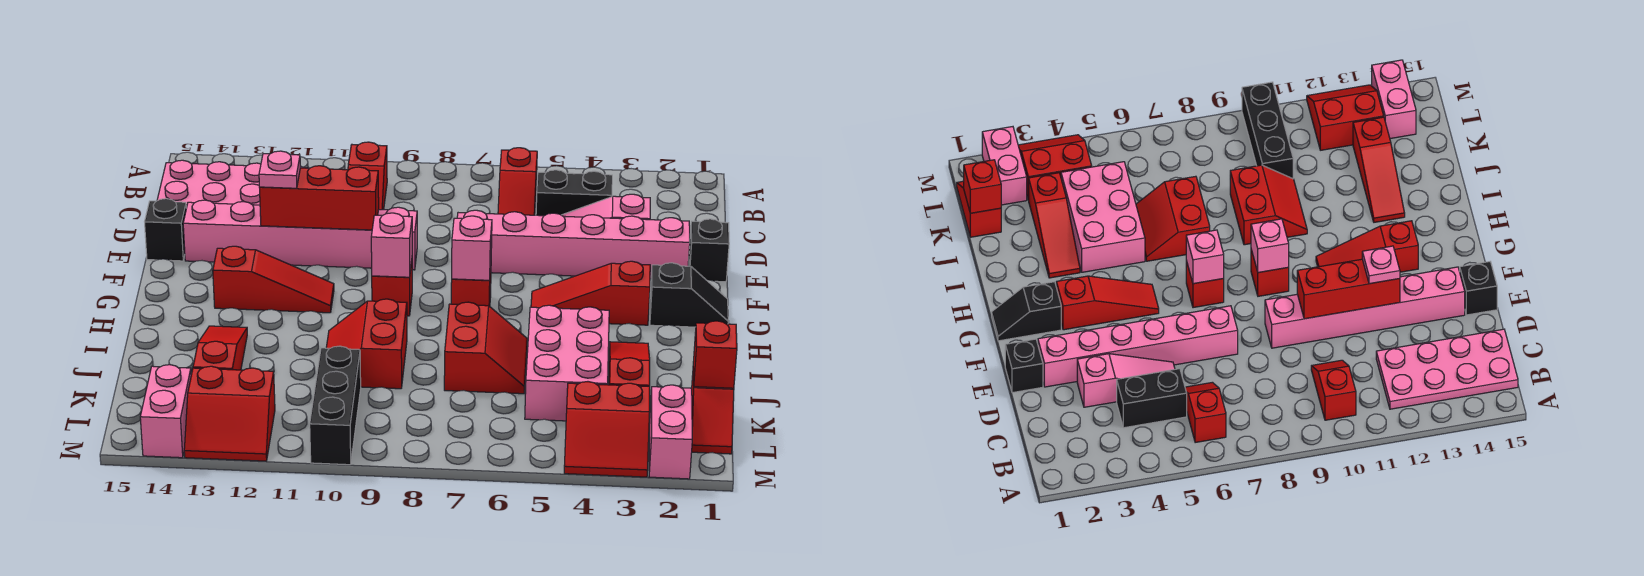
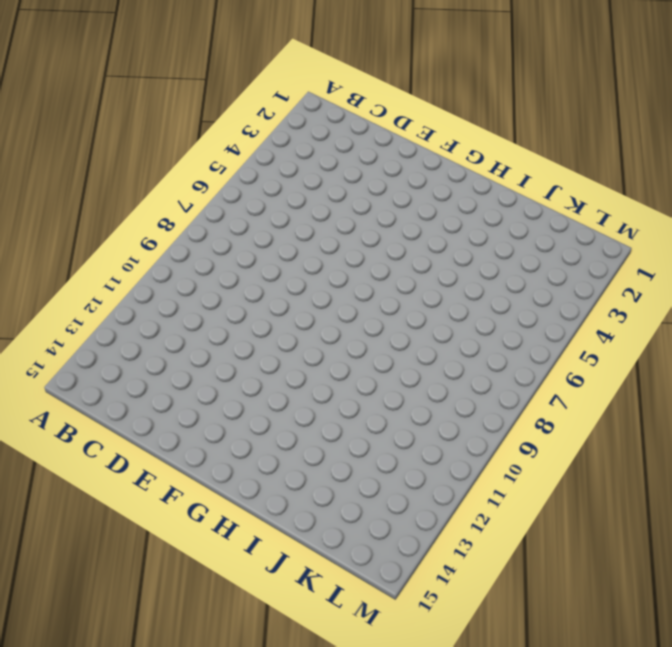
none -> red 1x2 slope [498,148,537,215]
none -> red 1x2 slope [348,142,387,210]
none -> pink 2x4 plate [157,160,303,208]
none -> black 1x2 brick [536,170,612,216]

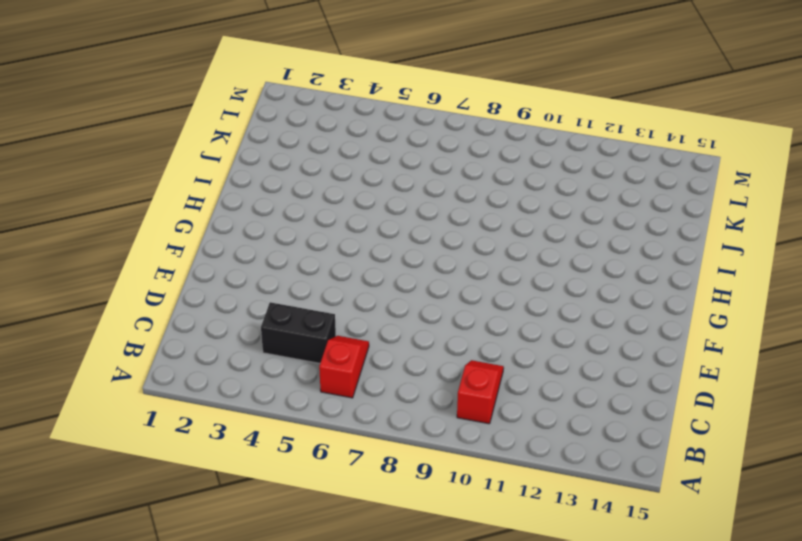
none -> pink 2x4 plate [157,160,303,208]
none -> pink 1x3 slope [562,194,650,220]
none -> black 1x1 brick [689,219,729,282]
none -> pink 1x6 brick [457,210,690,279]

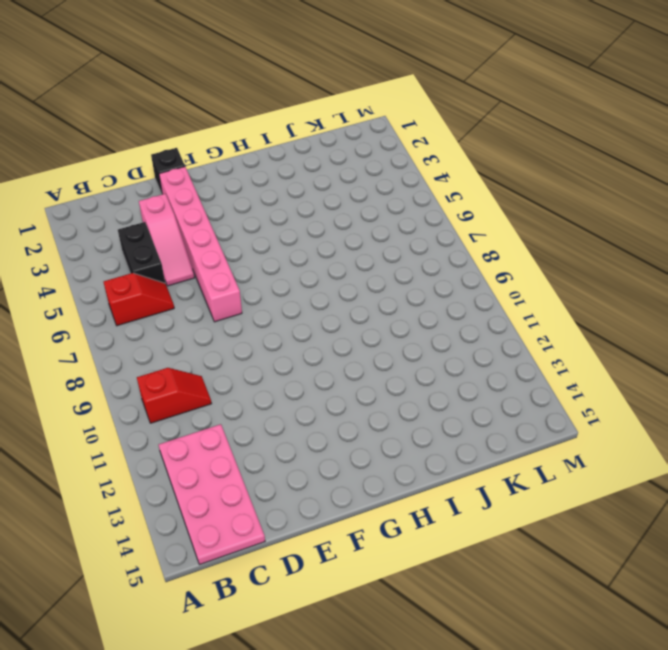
none -> pink 1x6 brick [183,200,417,270]
none -> black 1x1 brick [145,199,186,261]
none -> black 1x2 slope [650,263,728,327]
none -> red 1x3 slope [531,261,650,325]

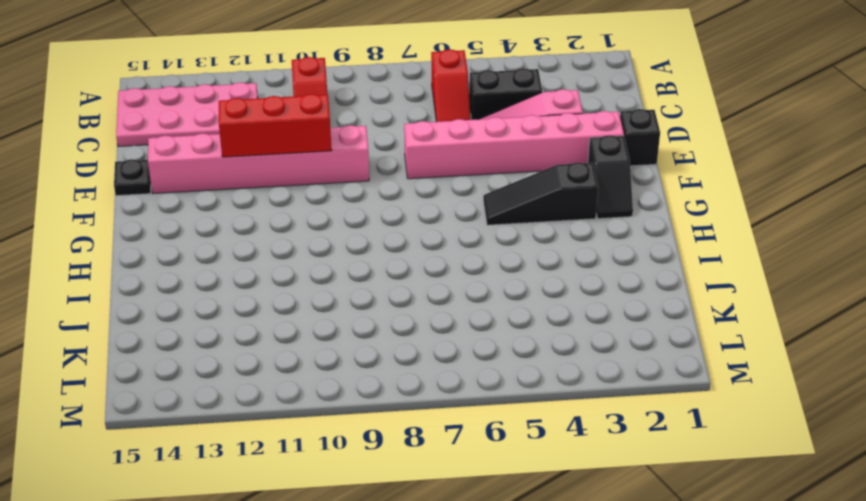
black 1x1 plate [114,159,151,196] -> black 1x1 brick [145,199,186,261]
black 1x2 slope [588,135,633,219] -> black 1x2 slope turned to [650,263,728,327]
black 1x3 slope [483,162,598,225] -> red 1x3 slope [531,261,650,325]
none -> red 1x1 brick [451,269,491,306]
none -> red 1x1 brick [372,261,412,316]
none -> red 1x3 slope [213,246,334,313]
none -> red 1x3 slope [609,342,650,387]

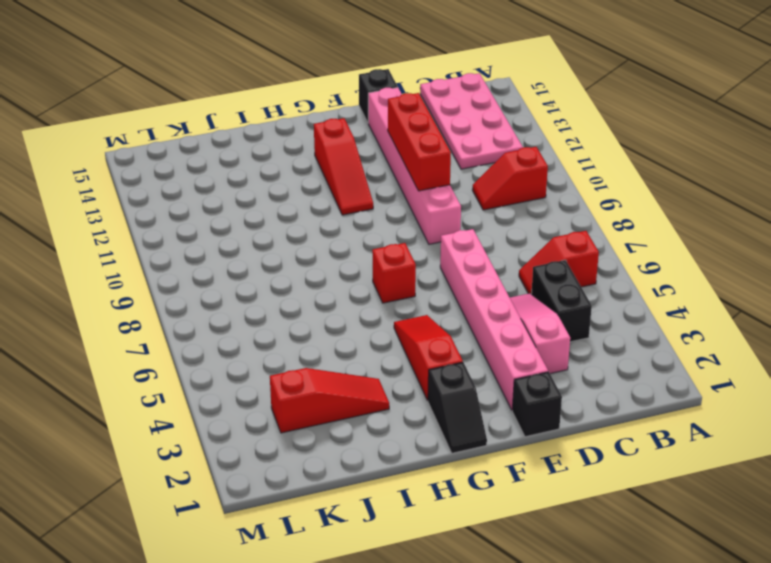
none -> red 1x1 brick [372,261,412,316]
none -> pink 2x3 brick [525,305,609,421]
none -> red 2x2 slope [444,302,527,394]
none -> red 2x2 slope [326,299,407,389]

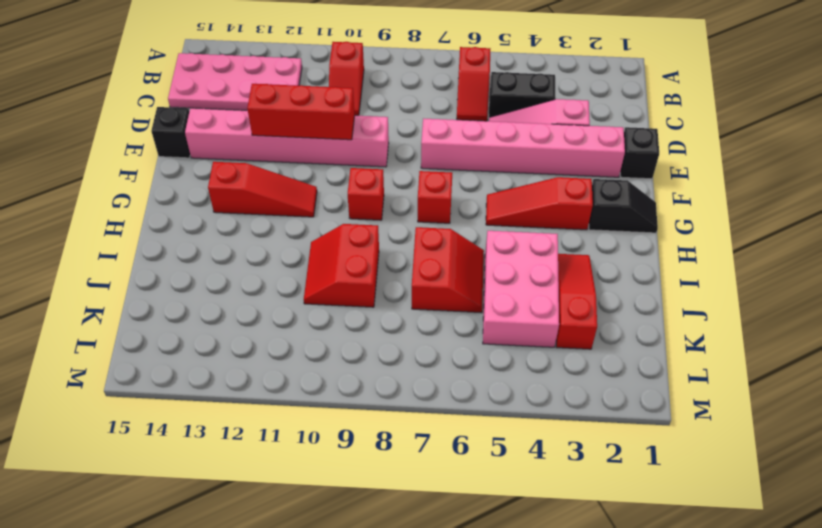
none -> red 1x3 slope [193,326,247,370]
none -> red 1x2 slope [692,369,734,454]
none -> black 1x3 brick [310,346,361,465]
none -> pink 1x2 brick [649,385,692,479]

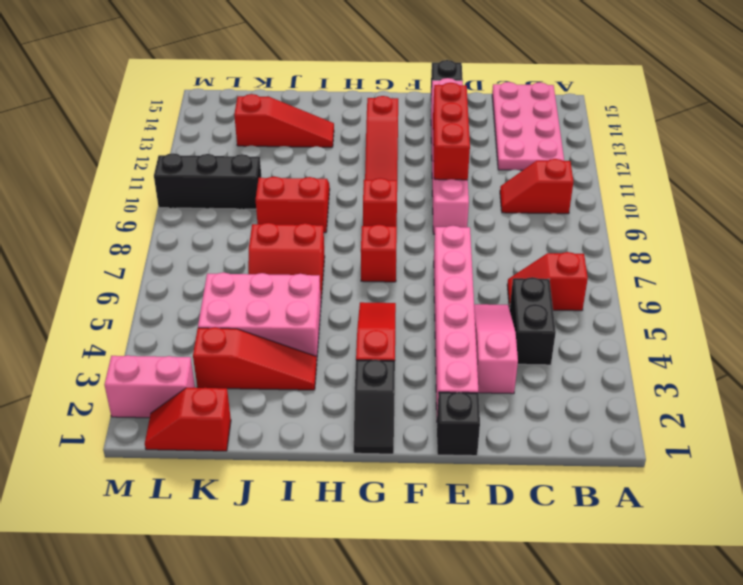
none -> red 2x2 slope [564,382,650,477]
none -> red 2x2 slope [184,366,275,461]
none -> pink 1x2 brick [140,365,191,458]
none -> pink 1x1 brick [452,216,492,280]

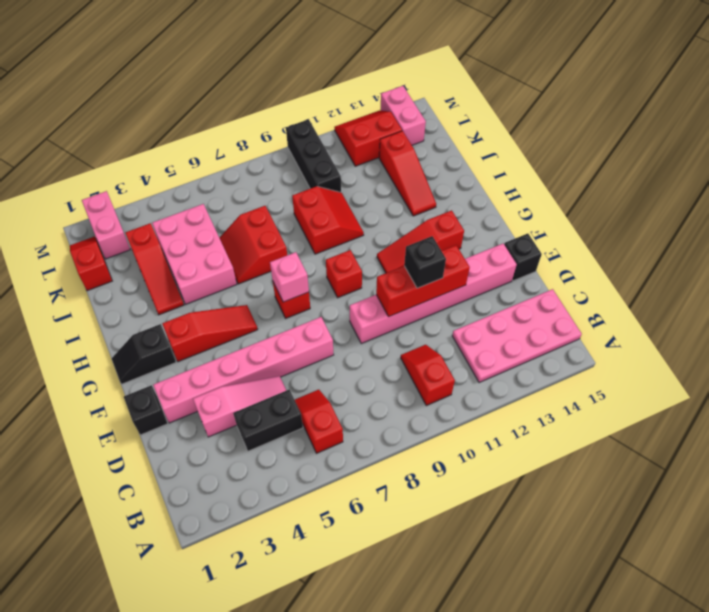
black 1x1 brick [404,236,446,288] -> none
none -> red 2x2 slope [564,382,650,477]
none -> pink 1x1 brick [371,213,412,277]
none -> red 1x1 brick [693,321,737,388]
none -> pink 1x1 plate [259,151,300,188]

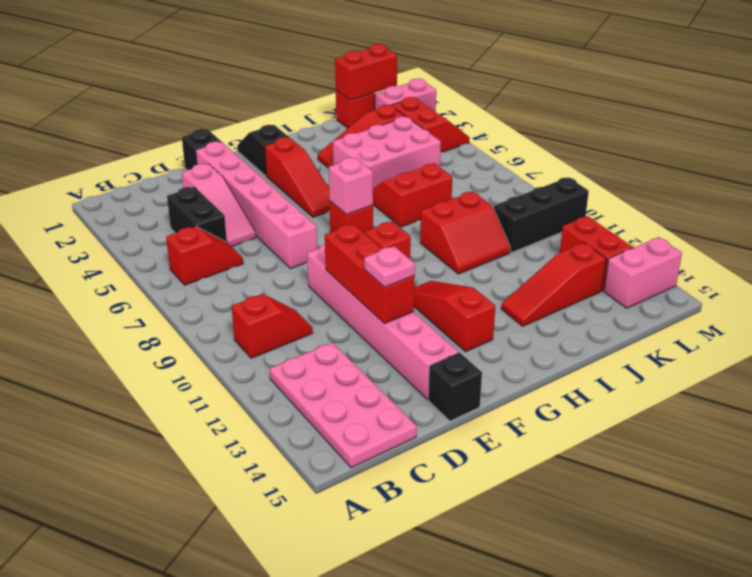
red 1x2 brick [335,44,397,100] -> red 1x1 brick [693,321,737,388]
none -> pink 1x1 brick [371,213,412,277]

